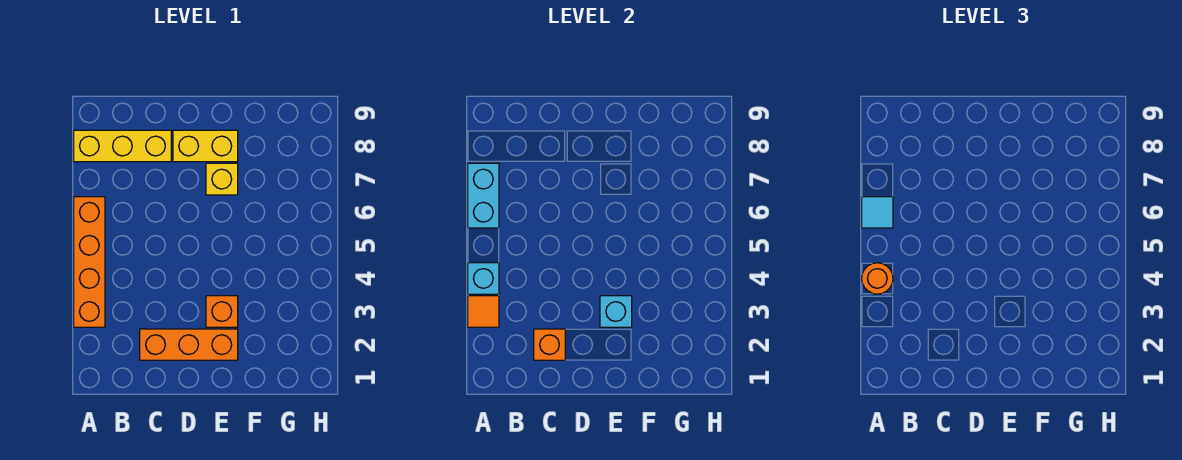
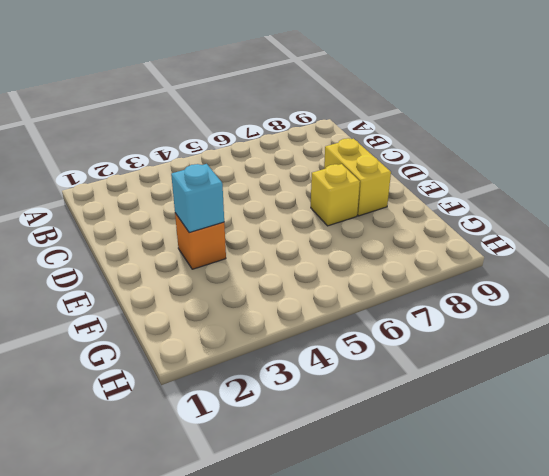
none -> orange 1x4 brick [74,197,105,327]
none -> yellow 1x3 brick [74,130,171,162]
none -> orange 1x3 brick [140,329,238,360]

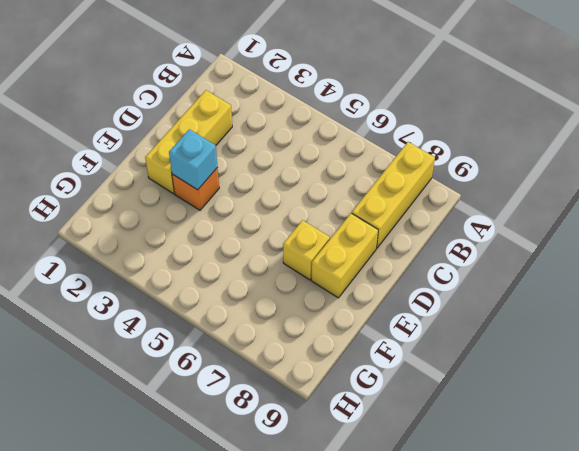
yellow 1x3 brick [145,90,232,194] -> orange 1x3 brick [140,329,238,360]
none -> orange 1x4 brick [74,197,105,327]
none -> orange 1x1 tile [468,296,499,327]
none -> cyan 1x1 brick [468,263,499,294]

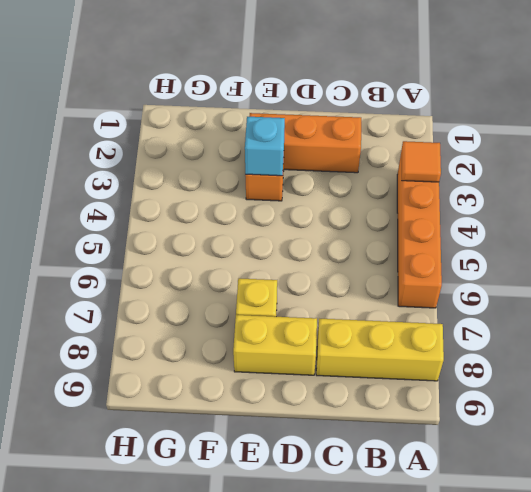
none -> cyan 1x1 brick [468,263,499,294]
none -> cyan 1x2 brick [468,163,499,228]
none -> orange 1x1 brick [534,329,565,360]

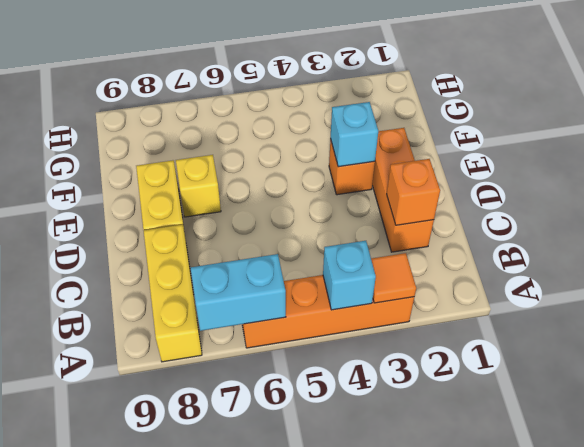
none -> orange 1x1 round brick [862,263,893,294]
none -> cyan 1x1 tile [862,197,893,228]

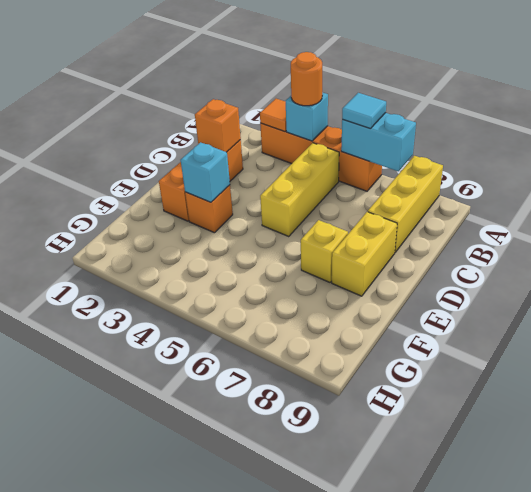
yellow 1x3 brick [260,143,339,237] -> none

